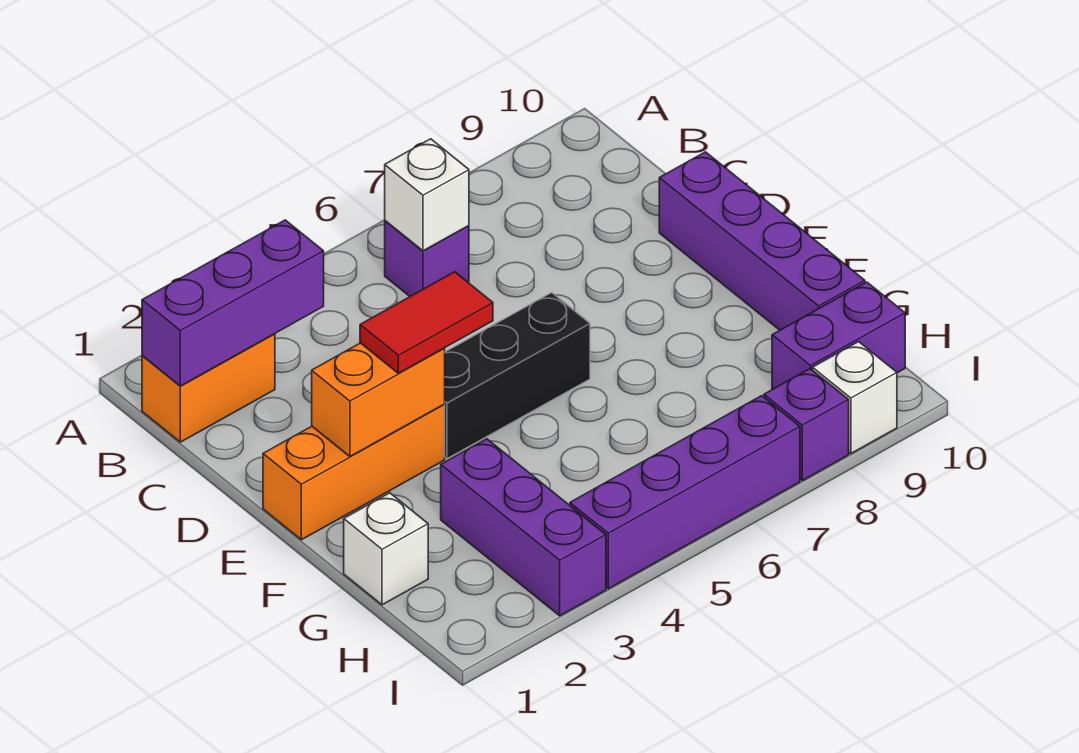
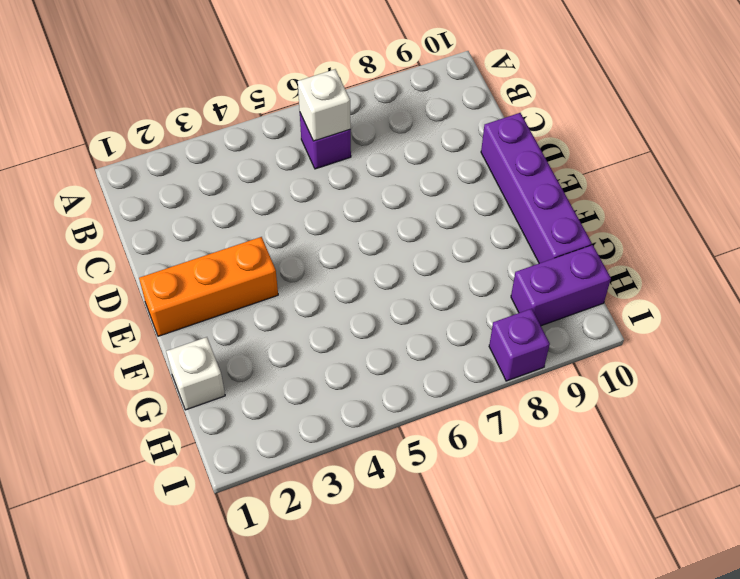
none -> orange 1x2 brick [142,334,275,442]
none -> black 1x3 brick [444,293,590,459]
none -> purple 1x3 brick [441,439,606,616]

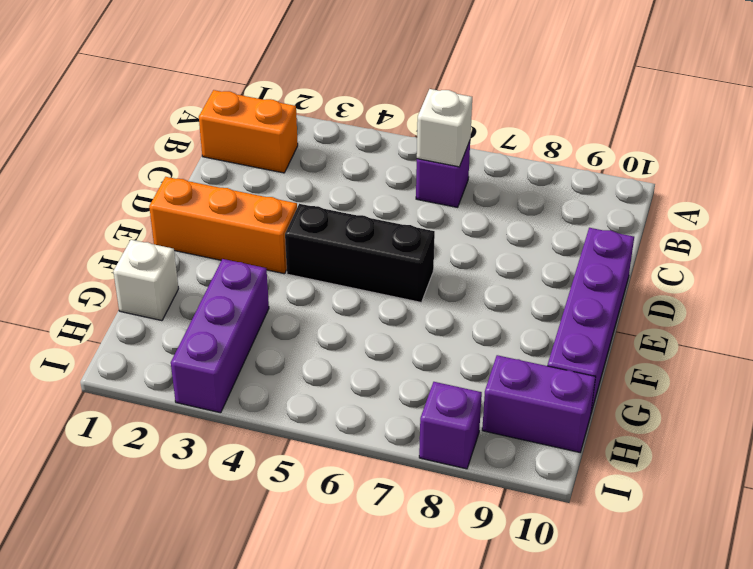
none -> purple 1x4 brick [570,396,800,589]
none -> white 1x1 brick [812,342,897,454]
none -> purple 1x3 brick [142,220,324,386]

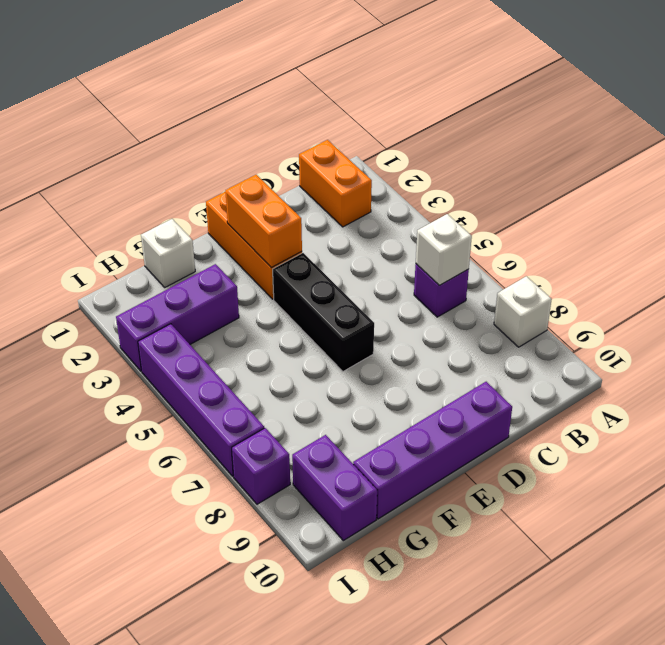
white 1x1 brick [494,276,552,347] -> white 1x1 brick moved to [812,342,897,454]
none -> purple 1x3 brick [142,220,324,386]
none -> red 1x2 tile [360,272,493,373]

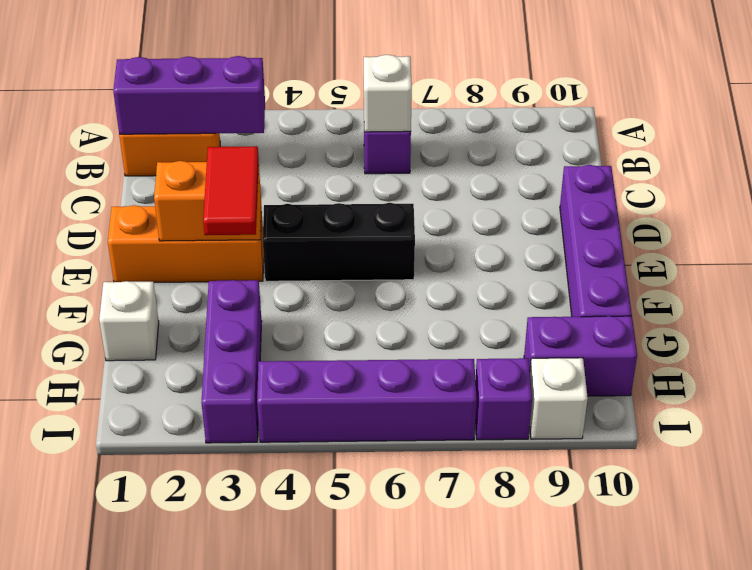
red 1x2 tile [203,146,259,235] -> red 1x2 tile turned to [360,272,493,373]

